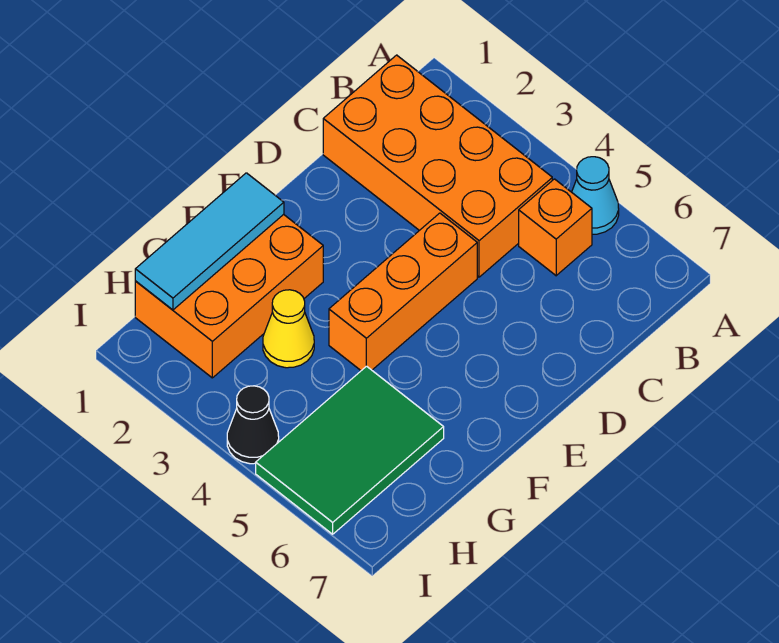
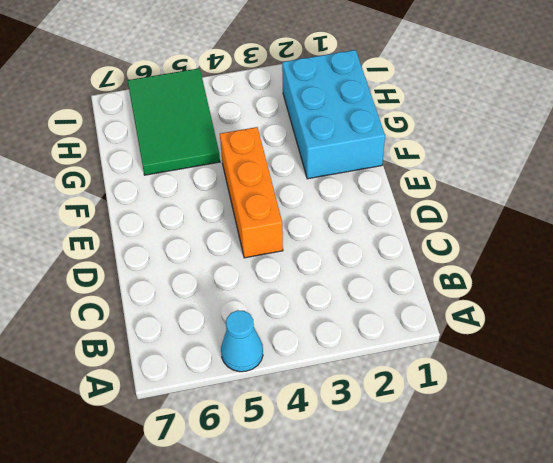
cyan 2x3 brick [282,50,385,179] -> orange 2x3 brick [135,214,323,378]
none -> orange 2x4 brick [323,55,552,277]
none -> orange 1x1 brick [519,179,592,276]

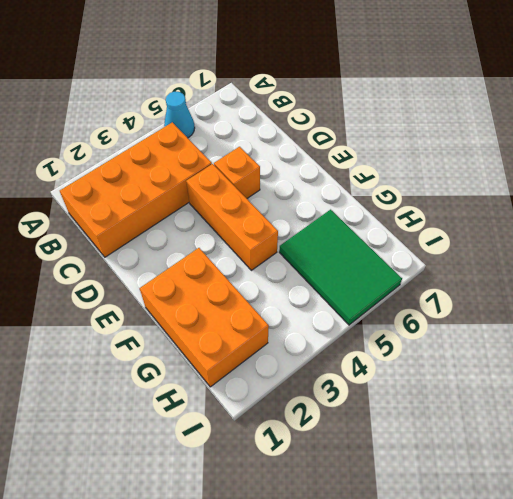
orange 1x1 brick [214,147,260,198] -> orange 1x1 brick moved to [519,179,592,276]
none -> yellow 1x1 cone [263,290,314,368]
none -> black 1x1 cone [227,386,279,464]

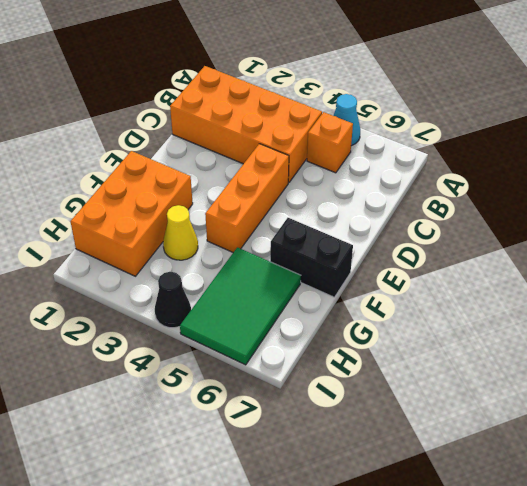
black 1x2 brick [270,218,353,297] -> none
none -> cyan 1x3 tile [135,173,284,310]

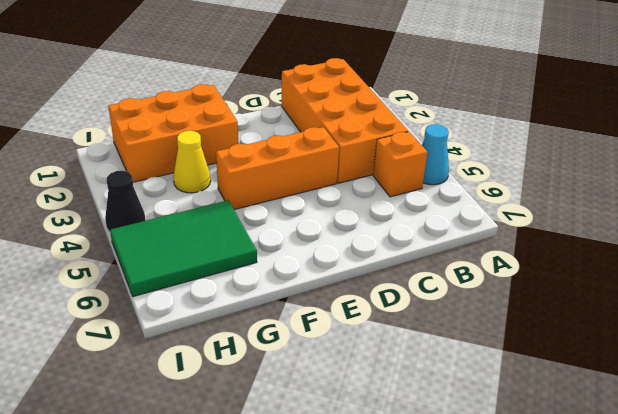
none -> cyan 1x3 tile [135,173,284,310]

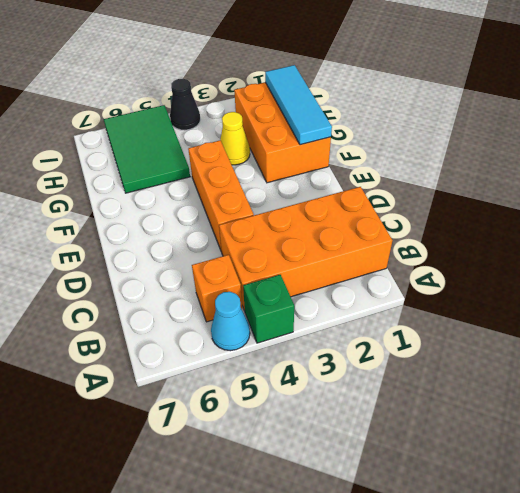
green 1x1 brick [243,275,294,343] -> none

